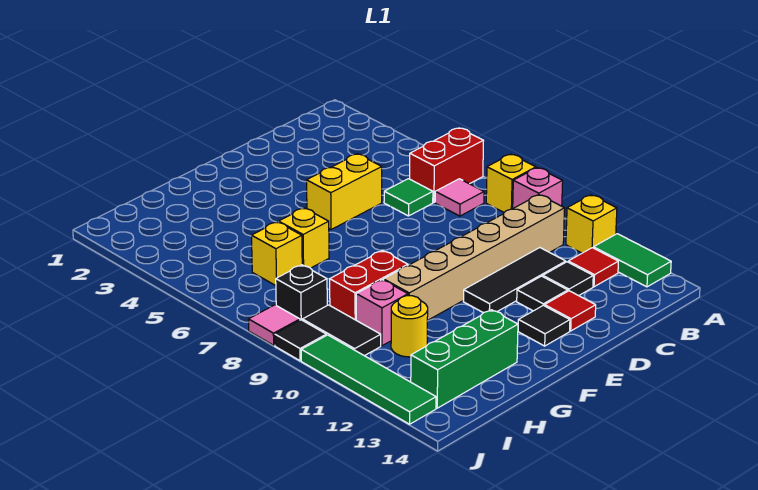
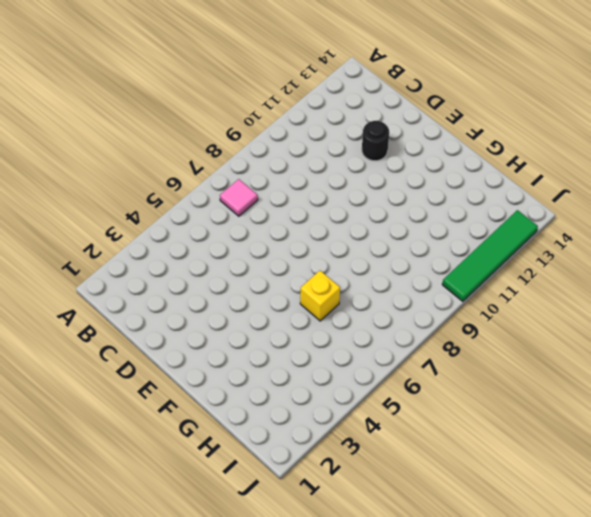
black 1x1 round brick [362,121,389,161] -> black 1x1 tile [517,276,568,311]
none -> red 1x2 brick [410,128,484,202]
none -> yellow 1x1 brick [486,154,536,212]
none -> pink 1x1 brick [513,168,563,208]

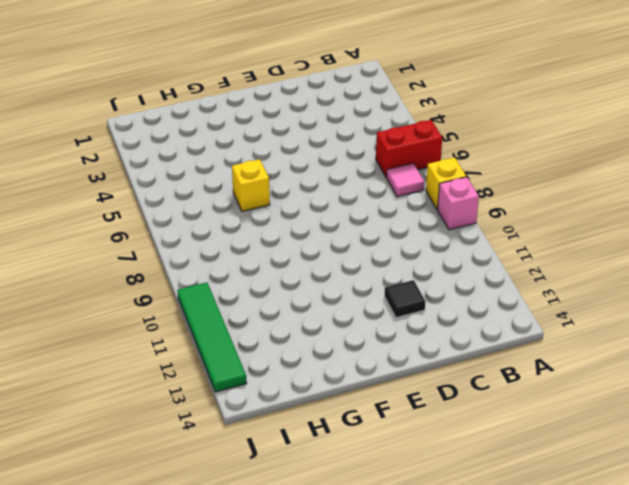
none -> yellow 1x1 brick [566,195,617,253]
none -> green 1x2 tile [593,234,671,287]
none -> tan 1x6 brick [384,195,565,321]

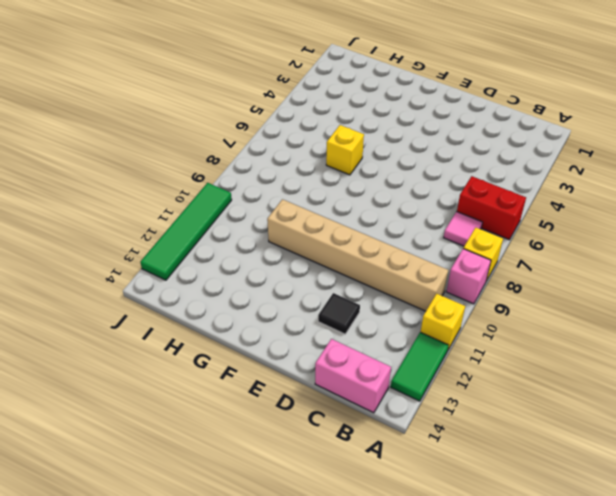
pink 1x2 brick [315,339,391,413] -> none
none -> red 1x1 tile [568,248,618,287]
none -> green 1x1 tile [384,179,433,216]
none -> black 1x3 tile [463,248,566,313]

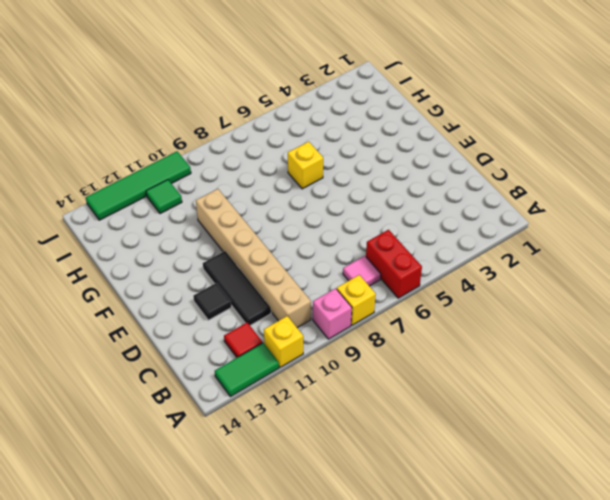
green 1x1 tile [146,180,182,214] -> green 1x1 tile moved to [384,179,433,216]
none -> black 1x1 tile [543,262,593,296]
none -> yellow 1x2 brick [307,154,382,230]
none -> red 1x1 tile [545,291,596,331]

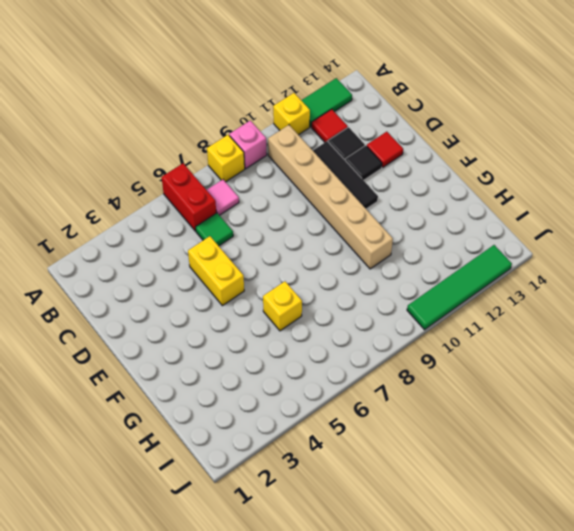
none -> black 1x1 tile [518,305,570,346]
none -> red 1x2 brick [330,251,408,320]
none -> green 1x3 brick [411,310,518,408]

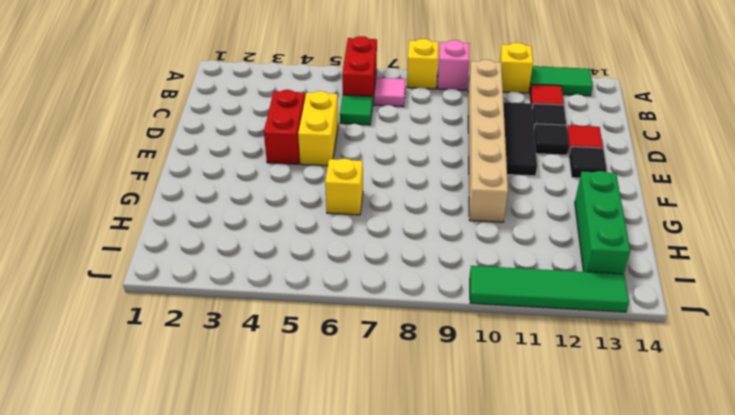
red 1x2 brick [264,90,305,164] -> red 1x2 brick moved to [330,251,408,320]
none -> yellow 1x1 brick [251,222,302,286]
none -> pink 1x1 brick [356,280,408,346]
none -> yellow 1x1 round brick [391,296,428,357]

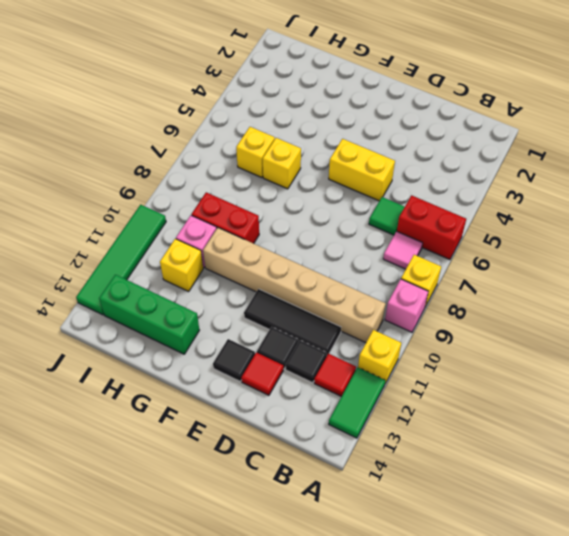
yellow 1x1 brick [160,239,203,291] -> yellow 1x1 round brick [391,296,428,357]
none -> black 1x1 brick [276,265,327,320]
none -> black 1x2 tile [302,305,381,356]
none -> pink 1x1 tile [248,305,300,345]

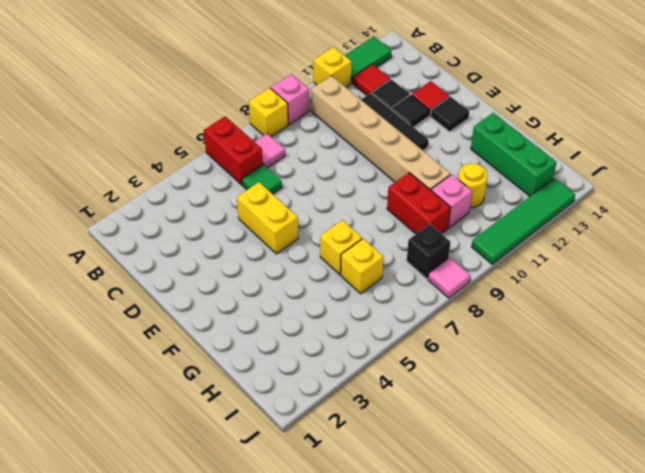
none -> black 1x2 tile [302,305,381,356]
none -> black 1x1 tile [275,320,326,361]

